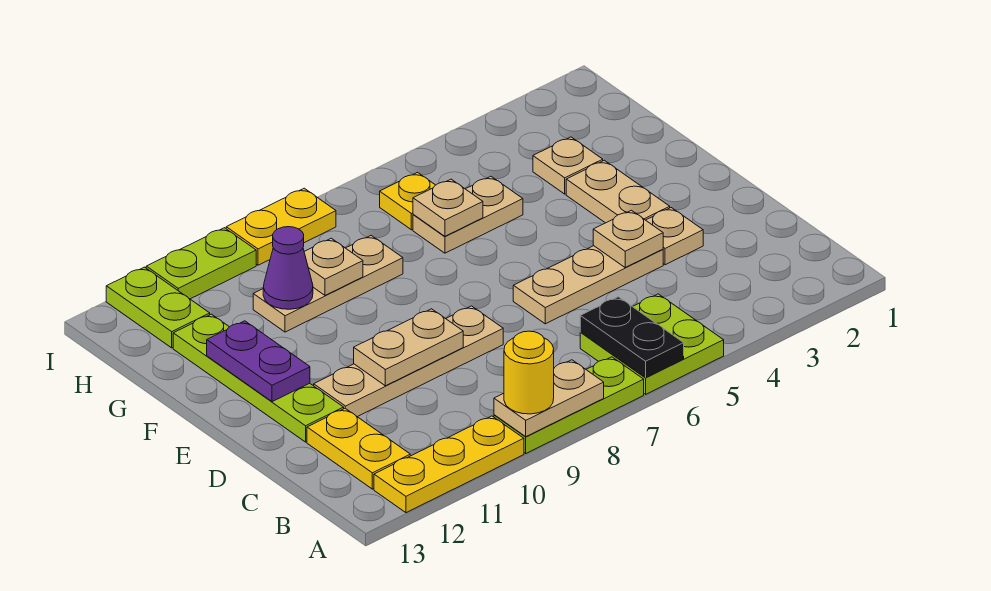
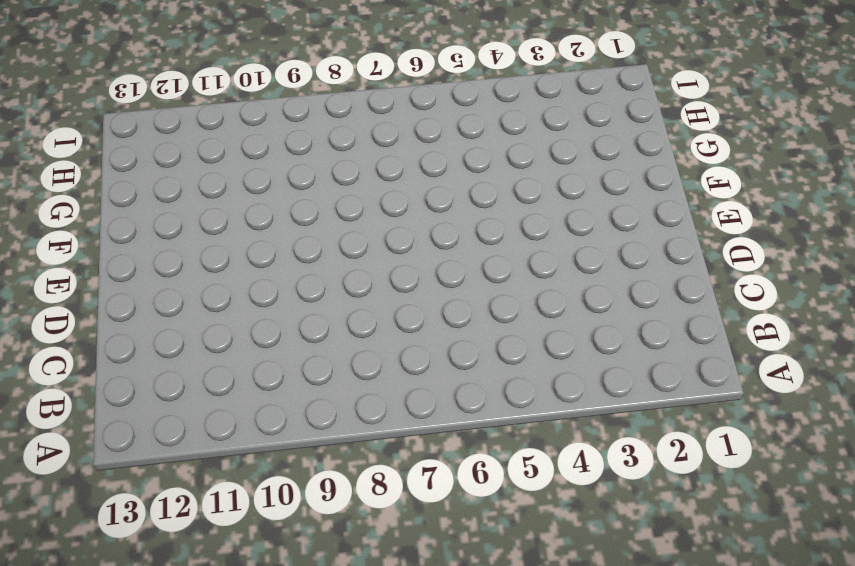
none -> lime 2x2 plate [580,294,724,394]
none -> lime 1x3 plate [494,357,644,453]
none -> yellow 1x3 plate [374,416,524,513]

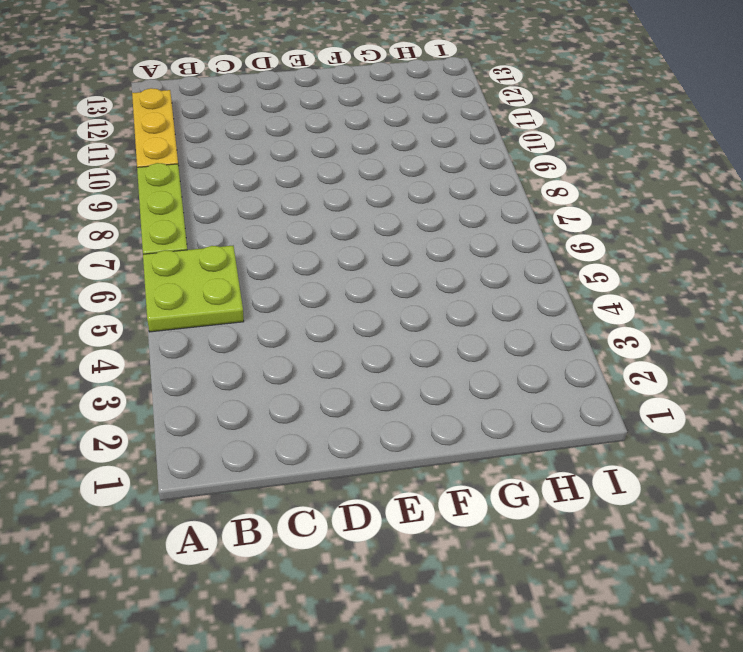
none -> yellow 1x2 plate [307,408,410,489]
none -> tan 1x1 plate [646,208,703,265]
none -> tan 1x3 plate [513,246,663,324]

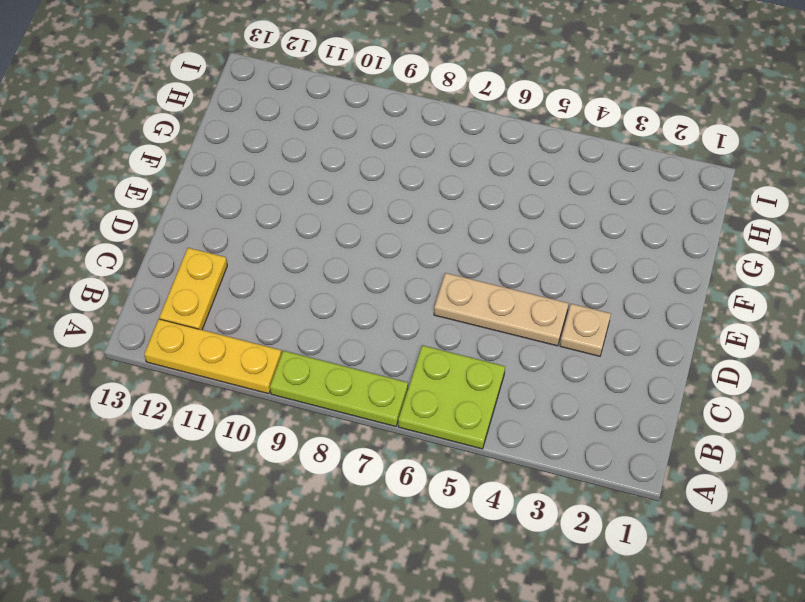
none -> tan 1x4 plate [314,306,503,417]
none -> lime 1x4 plate [173,314,344,442]
none -> tan 1x2 plate [566,160,670,223]

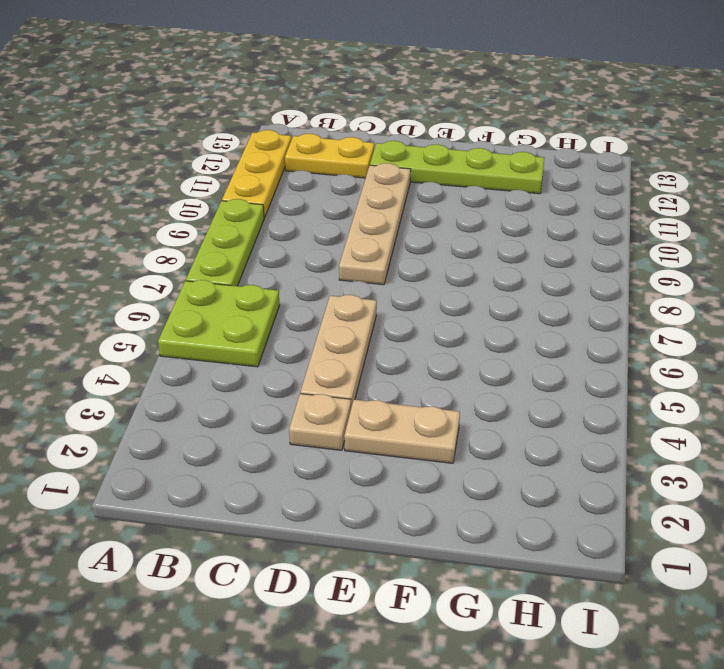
none -> tan 1x1 plate [533,137,603,194]
none -> tan 1x2 plate [413,176,523,253]
none -> tan 1x3 plate [253,236,403,332]

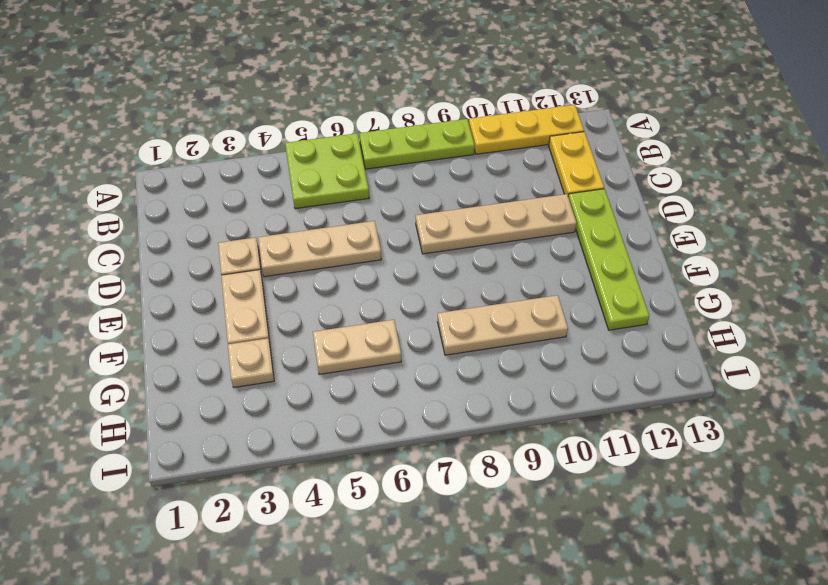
none -> yellow 1x1 plate [380,173,435,230]
none -> lime 1x2 plate [106,267,210,348]
none -> yellow 1x2 plate [226,188,336,265]

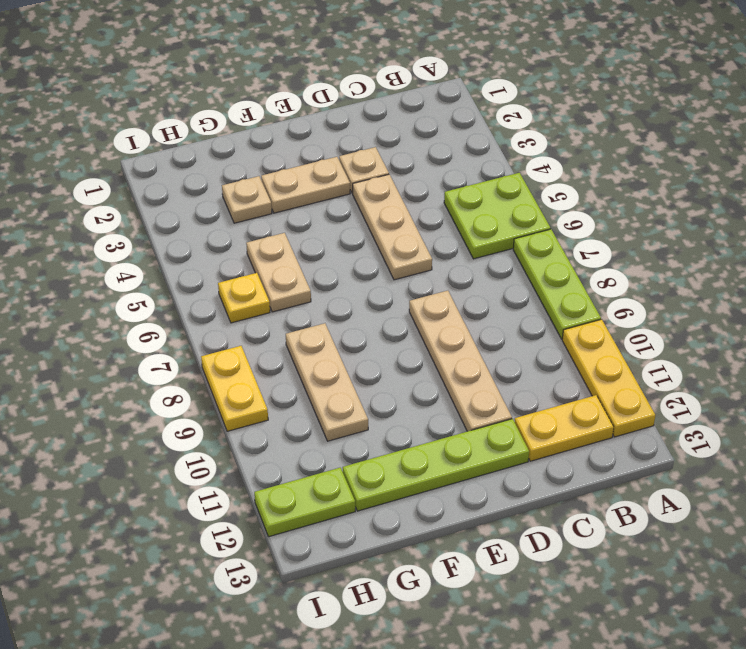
none -> lime 1x2 plate [146,228,256,299]
none -> black 1x2 plate [580,297,684,377]
none -> tan 1x2 plate [494,360,604,436]

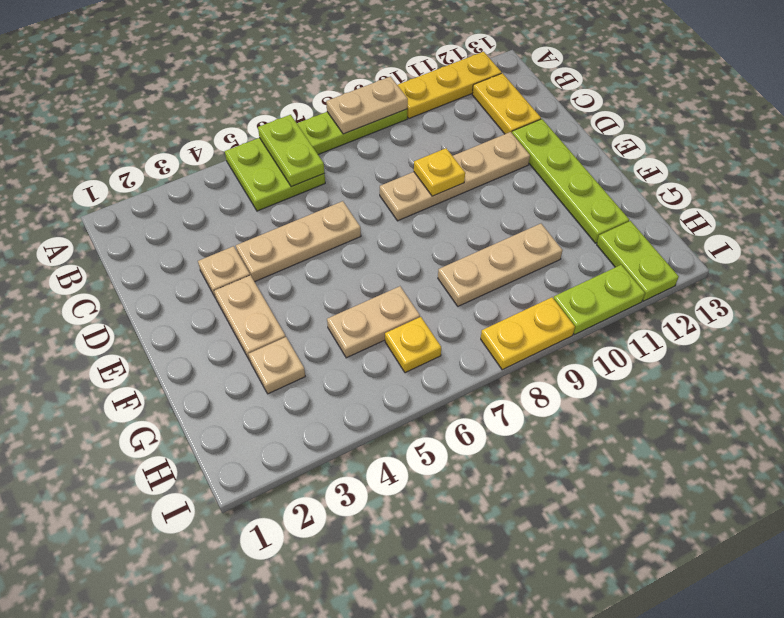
lime 1x2 plate [258,115,324,187] -> black 1x2 plate [580,297,684,377]
yellow 1x1 plate [414,148,465,196] -> tan 1x2 plate [354,309,463,386]
none -> tan 1x1 plate [593,210,663,267]
none -> purple 1x2 plate [207,321,310,402]
none -> tan 1x1 plate [413,179,483,236]

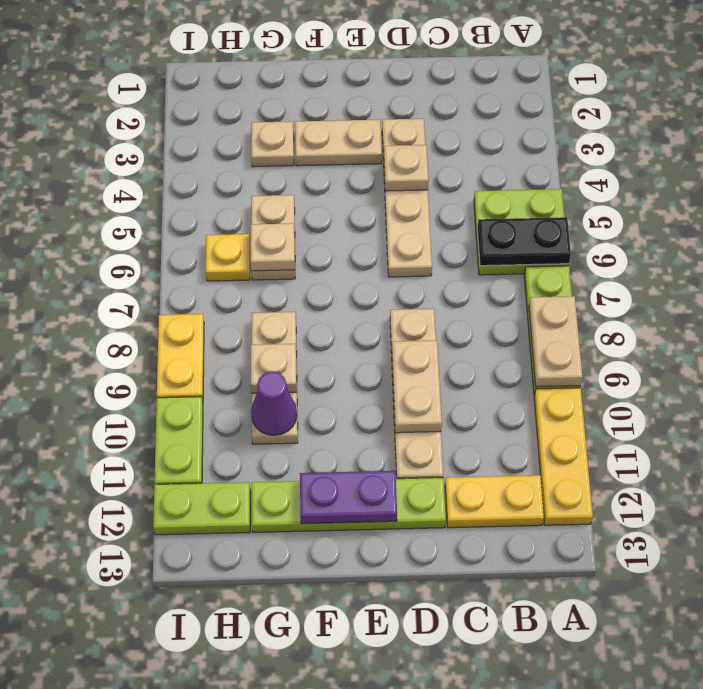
none -> yellow 1x1 round brick [504,331,554,414]

